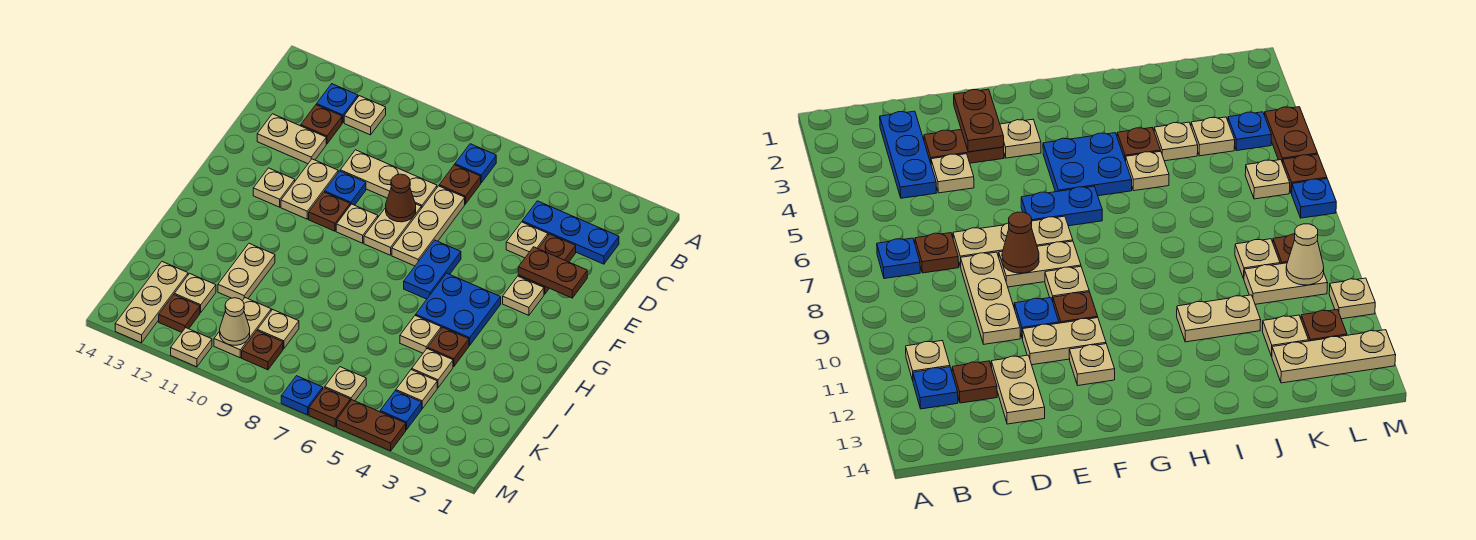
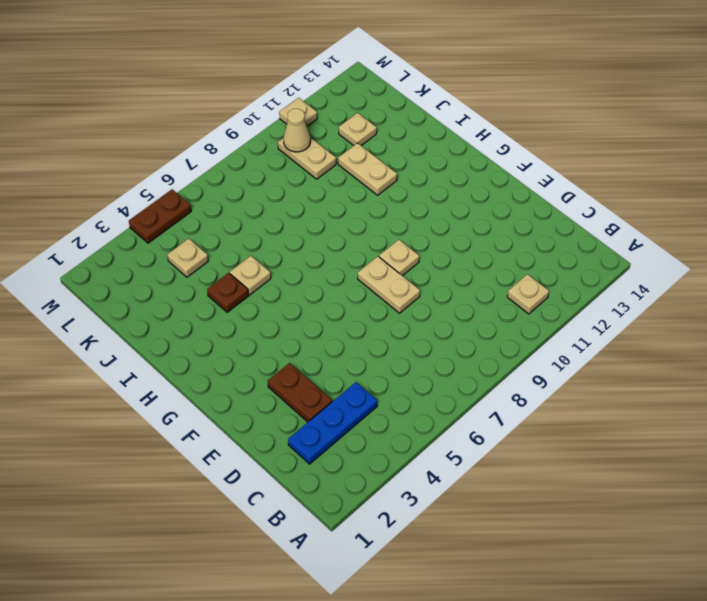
none -> blue 1x1 plate [455,144,496,183]
none -> blue 1x1 plate [317,84,358,123]
none -> brown 1x1 plate [439,165,481,204]
none -> brown 1x1 plate [301,105,342,144]

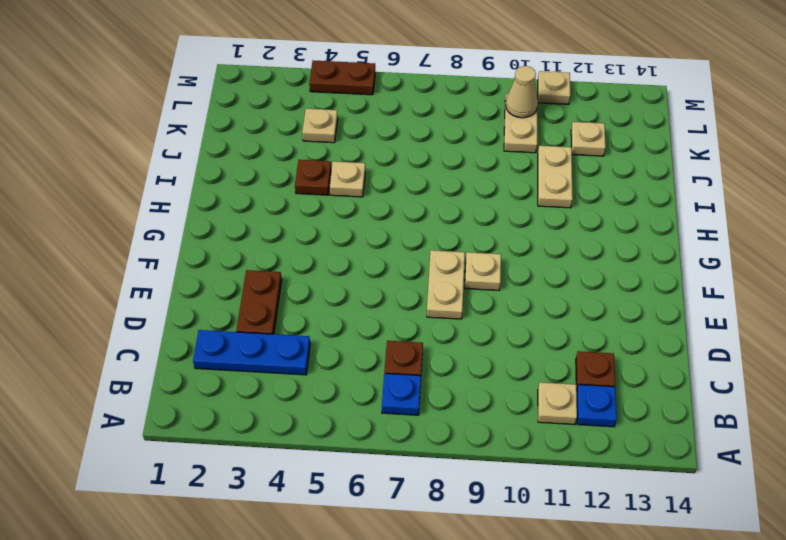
none -> tan 1x1 plate [506,222,548,258]
none -> tan 1x3 plate [392,186,465,266]
none -> tan 1x3 plate [340,150,437,208]
none -> tan 1x2 plate [257,114,326,164]

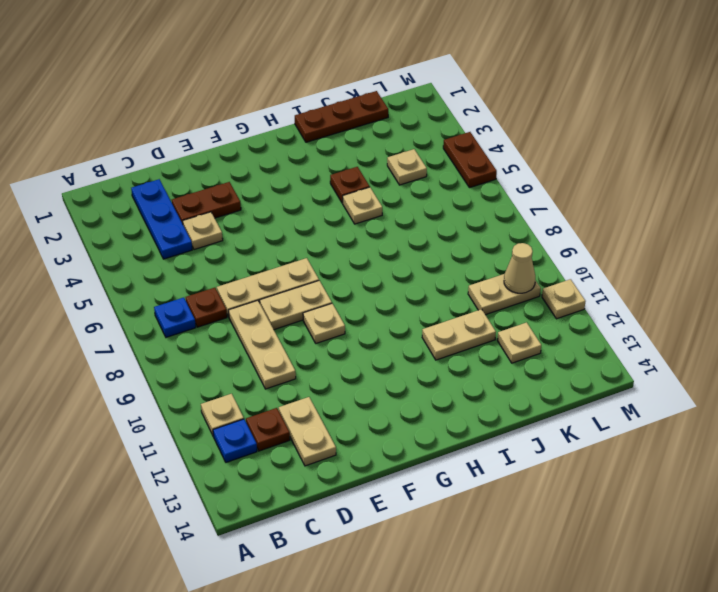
brown 1x3 plate [295,91,388,142] -> none
none -> blue 1x1 plate [325,171,366,205]
none -> tan 1x2 plate [281,159,338,219]
none -> tan 1x1 plate [503,276,544,315]
none -> blue 1x2 plate [404,240,461,299]

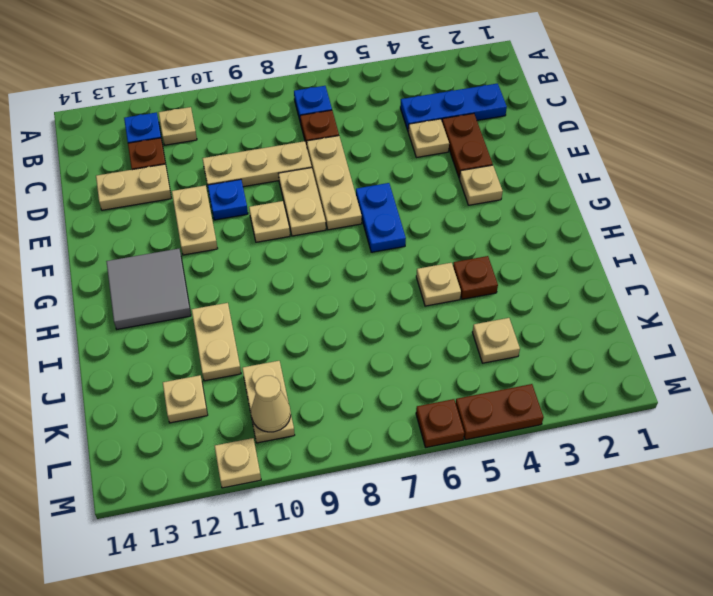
grey 2x2 tile [106,249,191,329] -> none
none -> brown 1x1 plate [309,192,350,231]
none -> tan 1x1 plate [253,168,295,207]
none -> blue 2x2 plate [416,273,501,346]
none -> tan 1x1 plate [412,349,453,388]

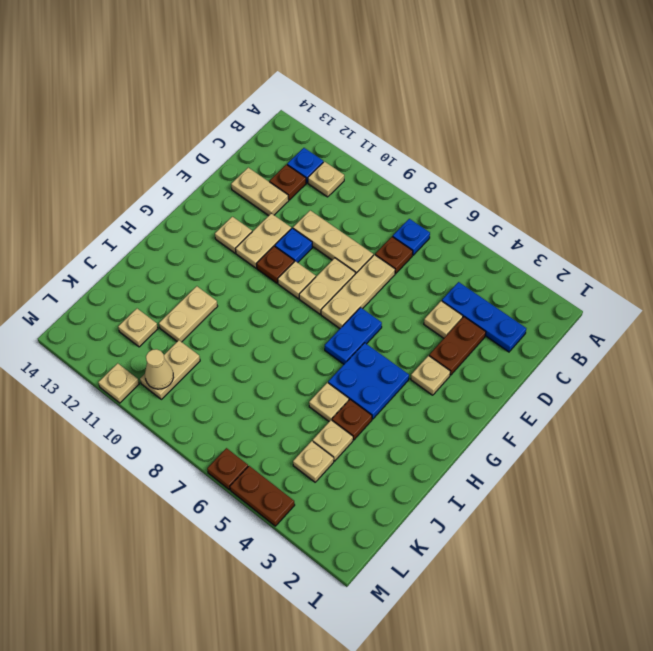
none -> tan 1x1 plate [258,310,299,349]
none -> tan 1x3 plate [115,262,188,343]
none -> blue 1x1 plate [380,391,422,430]
none -> tan 1x1 plate [325,367,366,401]

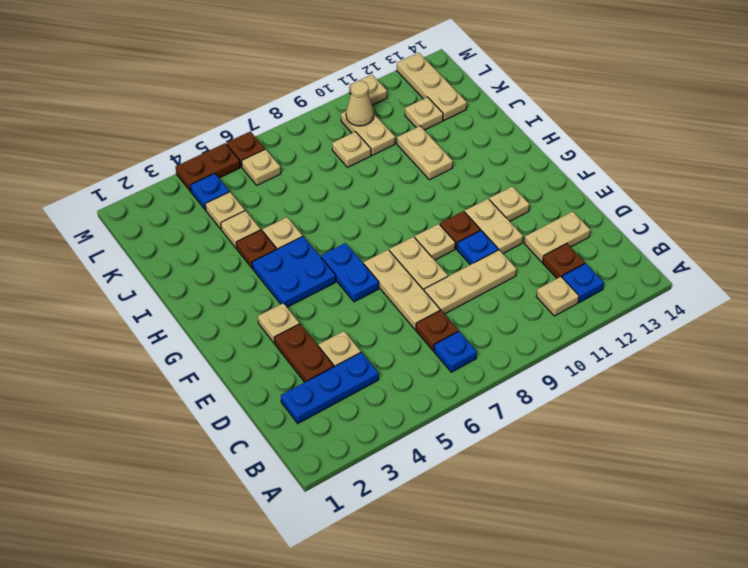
none -> brown 1x1 plate [242,331,283,370]
none -> brown 1x1 plate [159,295,200,332]
none -> blue 1x1 plate [281,376,323,415]
none -> brown 1x2 plate [518,247,587,298]

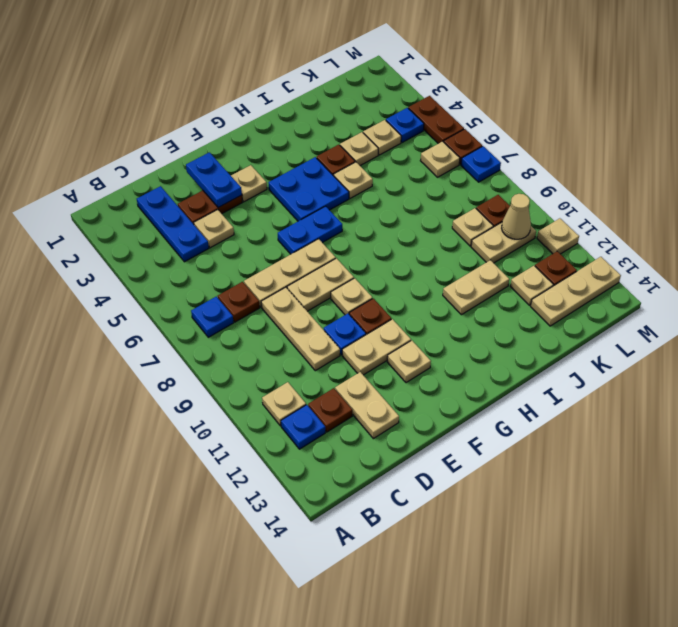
blue 1x2 plate [186,152,242,208] -> brown 1x2 plate [518,247,587,298]
none -> brown 1x1 cone [386,174,416,222]

